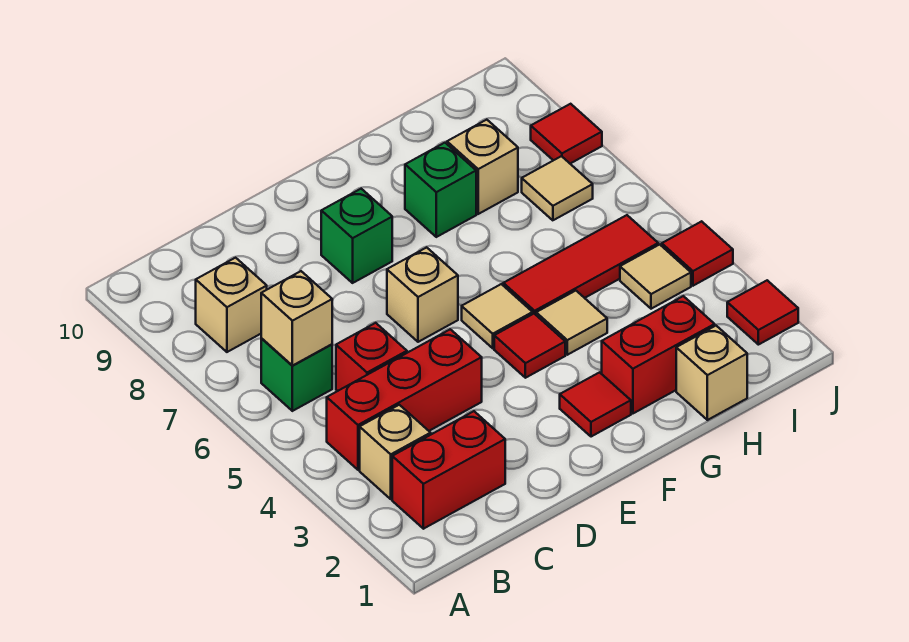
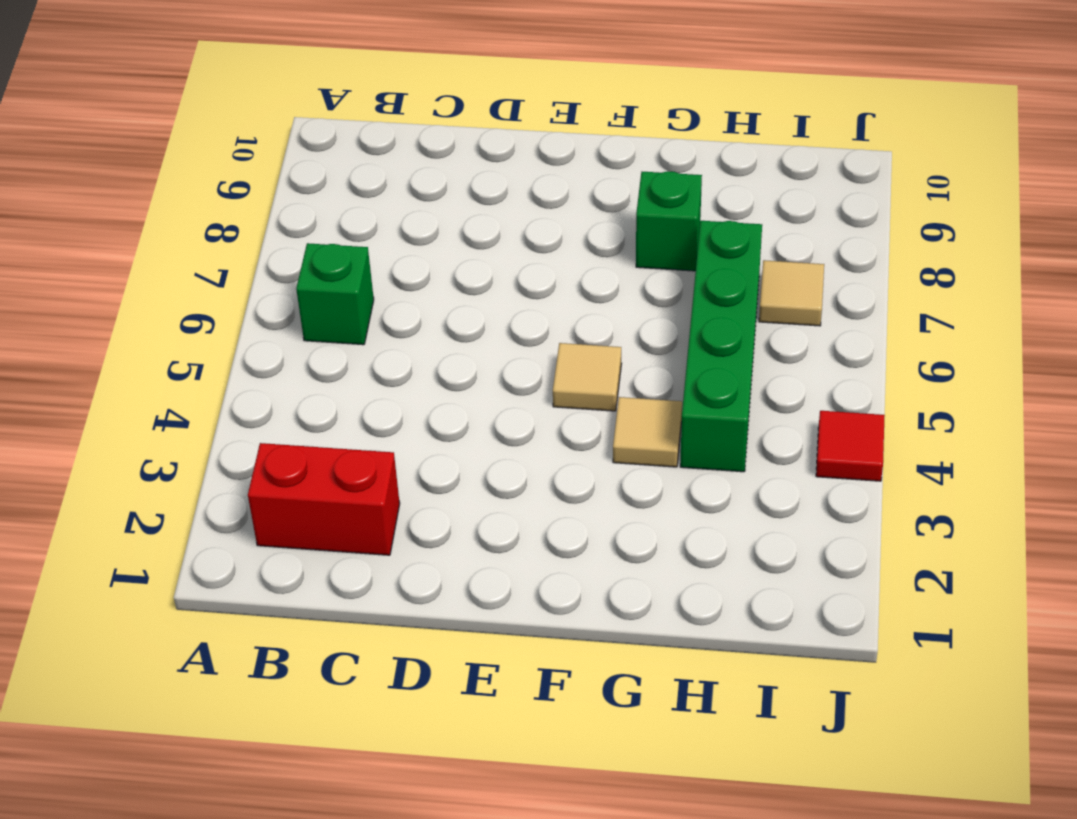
green 1x4 brick [680,221,762,472] -> red 1x3 tile [503,215,658,315]
none -> tan 1x1 brick [360,405,431,499]
none -> red 1x3 brick [327,329,482,470]
none -> tan 1x1 brick [196,258,267,352]

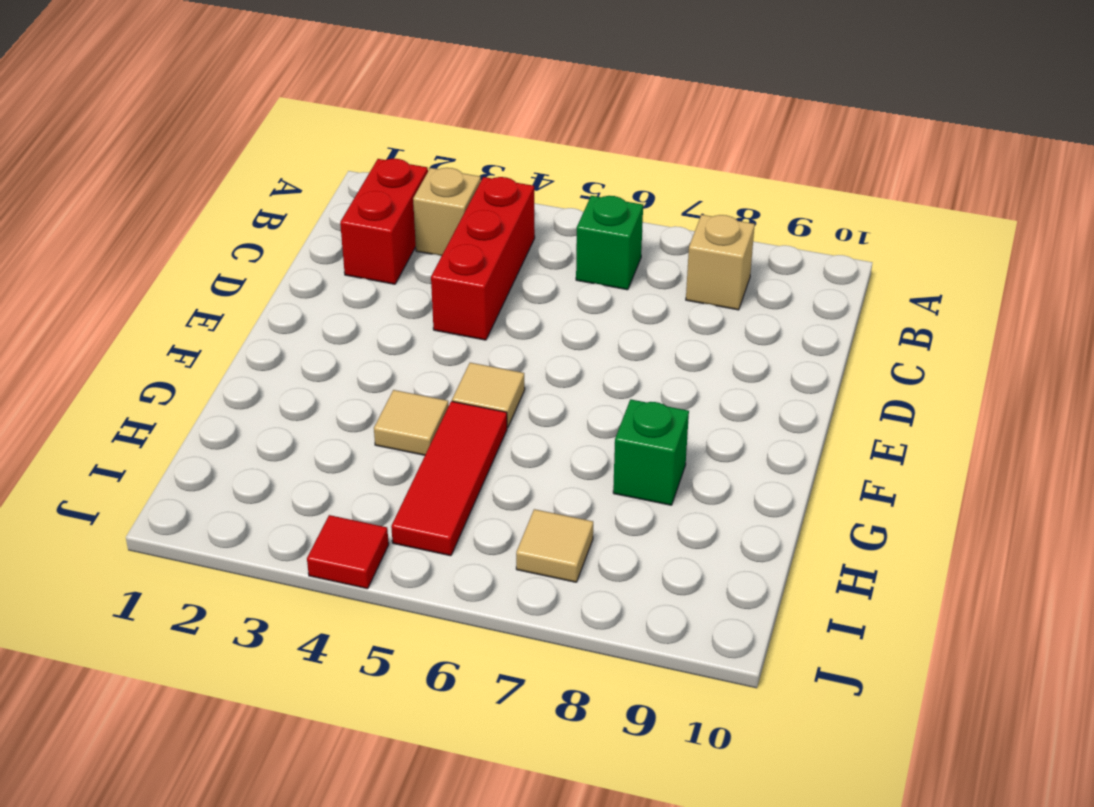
none -> red 1x1 brick [336,323,407,391]
none -> tan 1x1 brick [387,247,458,342]
none -> green 1x1 brick [321,189,392,283]

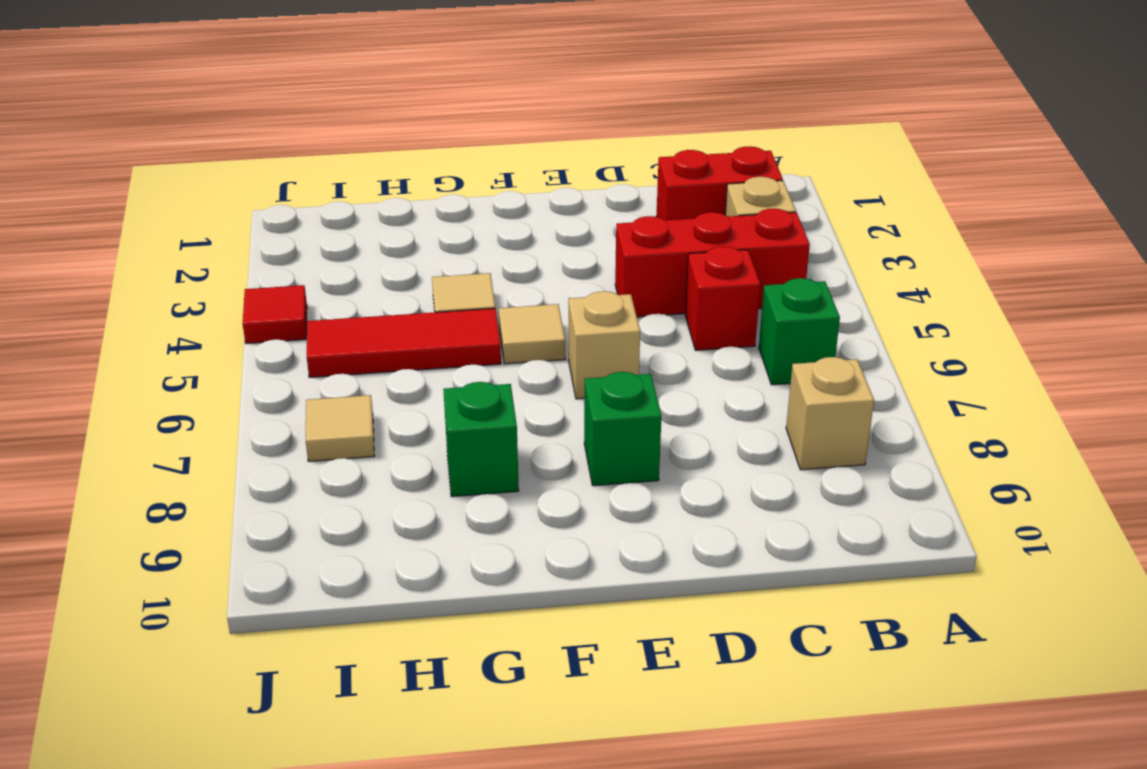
none -> red 1x1 tile [560,372,631,437]
none -> red 1x1 tile [494,314,565,378]
none -> red 1x2 brick [602,296,715,414]

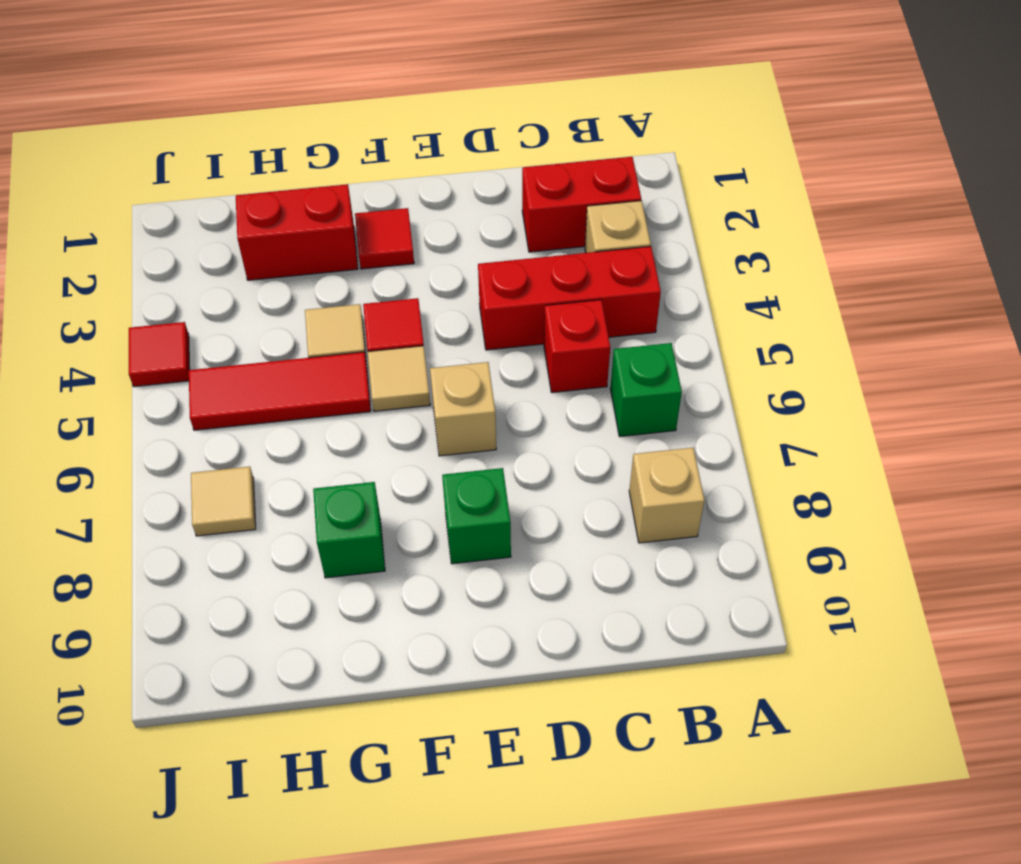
none -> tan 1x1 brick [676,326,747,420]
none -> tan 1x1 brick [447,120,518,214]
none -> tan 1x1 tile [620,245,691,309]

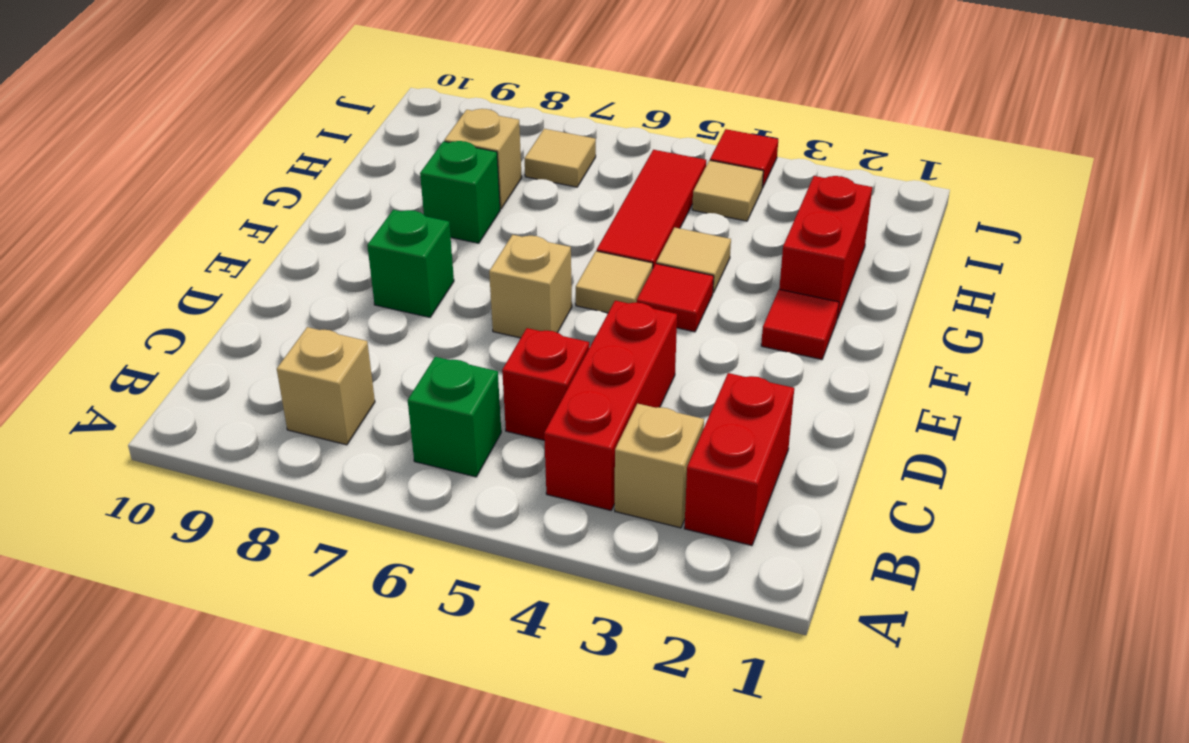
none -> tan 1x1 brick [676,326,747,420]
none -> red 1x1 tile [727,280,798,345]
none -> red 1x1 tile [531,104,602,164]

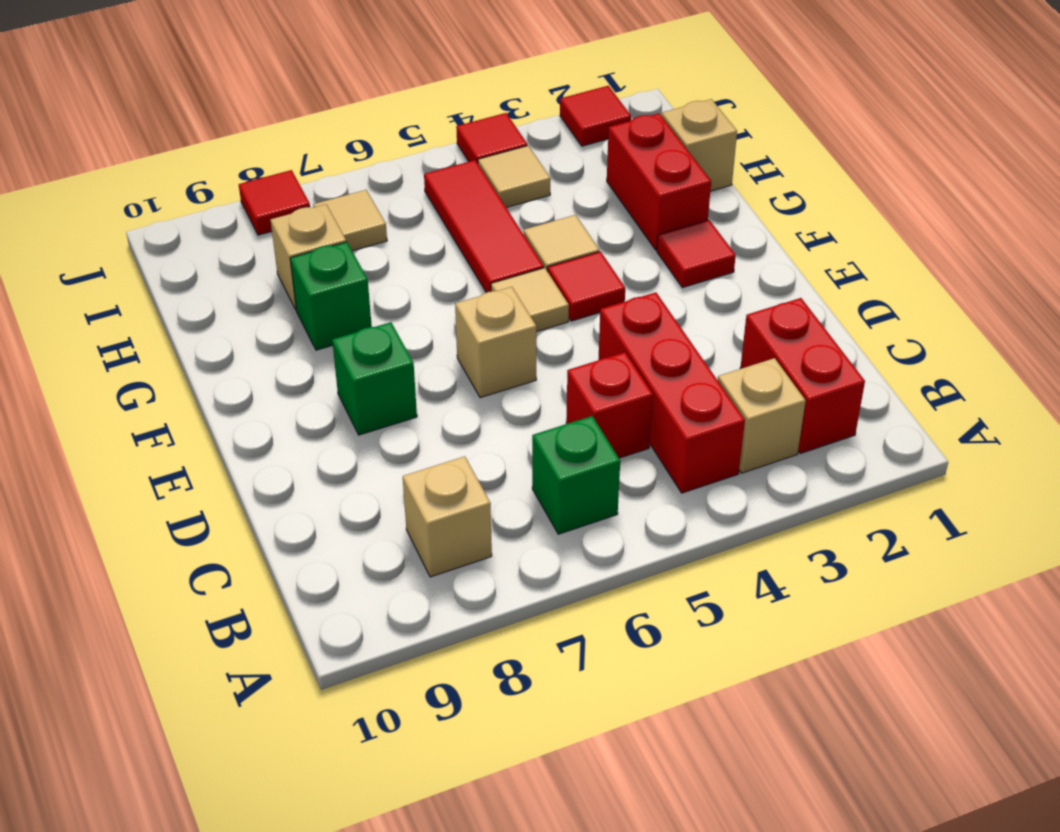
none -> tan 1x1 brick [261,271,332,366]

